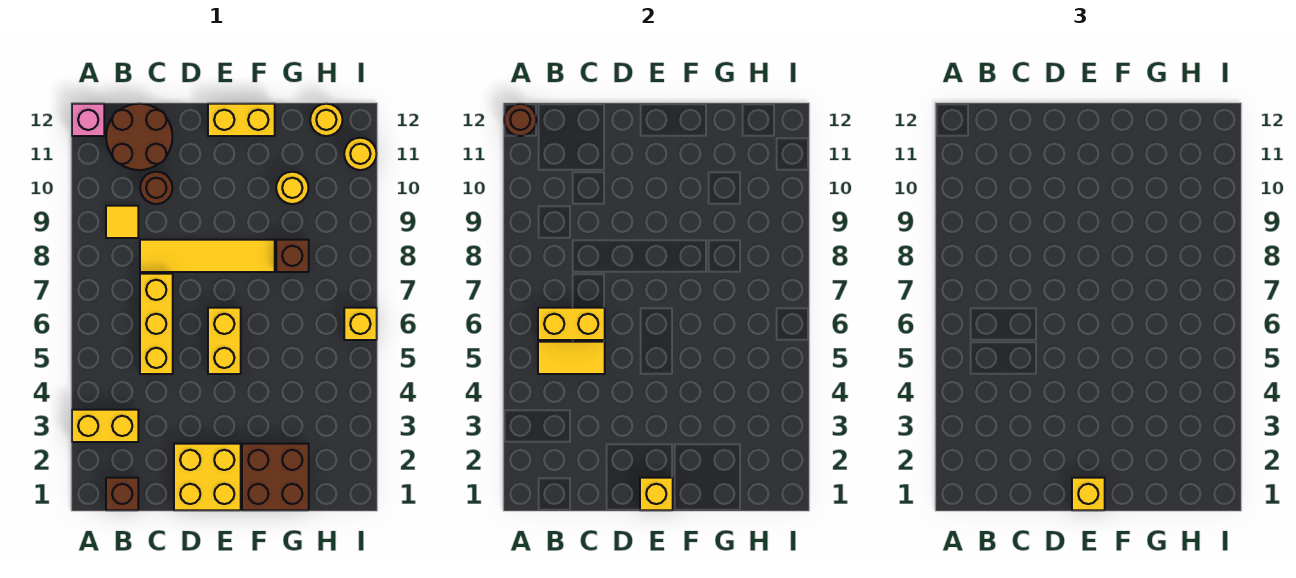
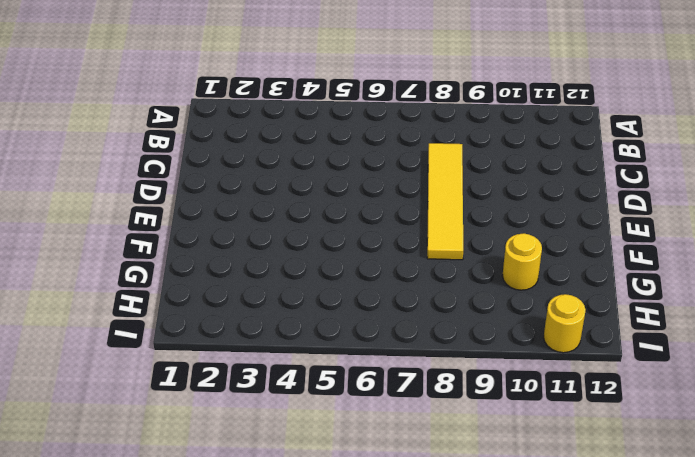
none -> yellow 1x2 brick [72,410,138,442]
none -> pink 1x1 brick [72,104,104,136]
none -> brown 1x1 brick [106,478,138,510]

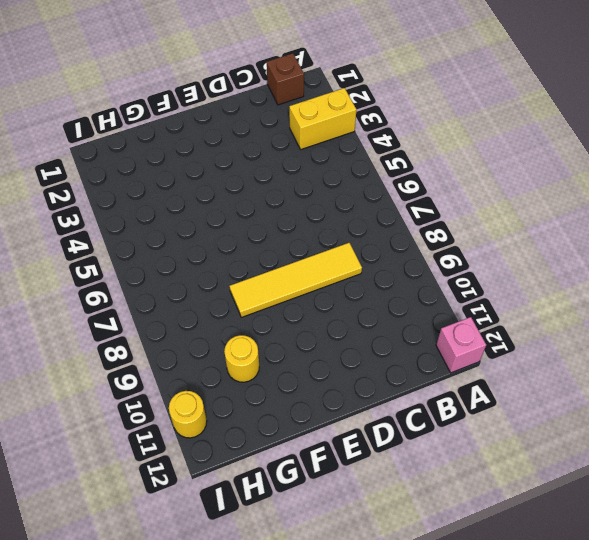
none -> yellow 1x1 tile [106,206,138,238]
none -> brown 2x2 round brick [106,104,172,170]
none -> yellow 1x3 brick [140,274,173,374]

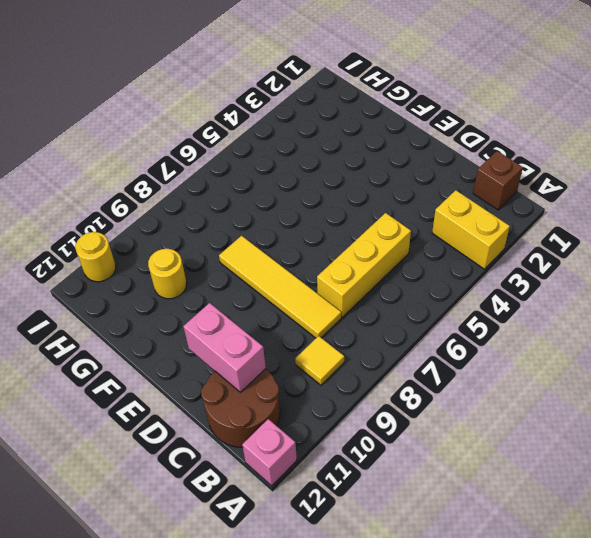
pink 1x2 brick [183,303,266,392] -> none
none -> brown 1x1 round brick [140,172,172,204]
none -> yellow 2x2 brick [174,444,241,510]
none -> yellow 1x2 brick [208,308,241,374]

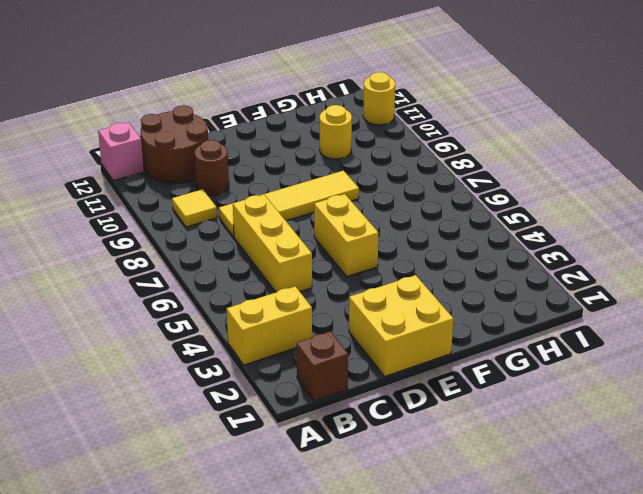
none -> yellow 1x2 brick [208,104,275,136]
none -> brown 2x2 brick [242,444,309,510]
none -> brown 1x1 brick [276,240,309,272]

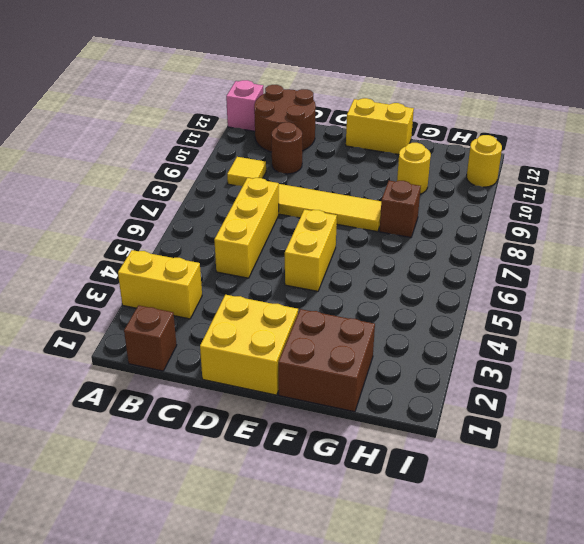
none -> yellow 1x1 round brick [310,104,342,136]
none -> yellow 1x1 brick [344,308,377,340]
none -> brown 1x1 round brick [504,104,536,136]

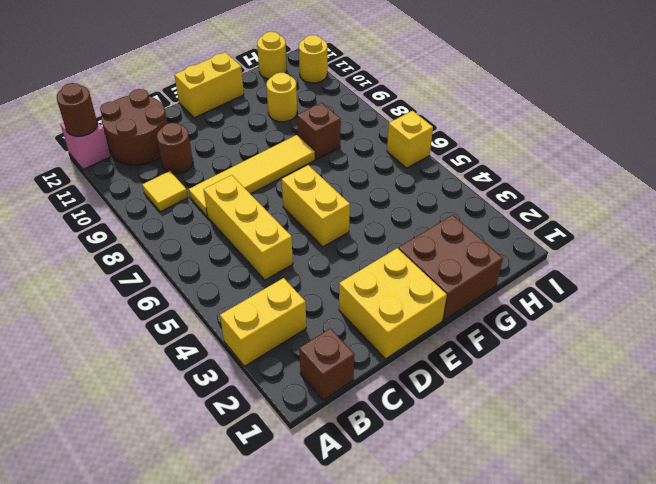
none -> yellow 1x2 tile [538,342,605,374]
none -> yellow 1x2 brick [538,308,605,340]
none -> yellow 1x1 brick [640,478,673,510]

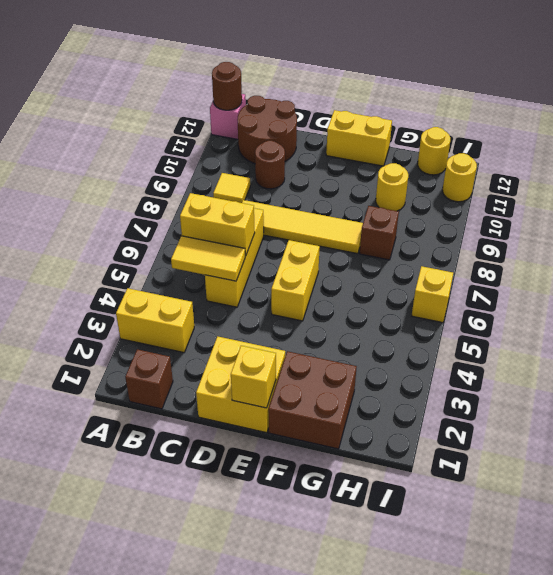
none -> yellow 1x1 brick [1072,478,1105,510]

